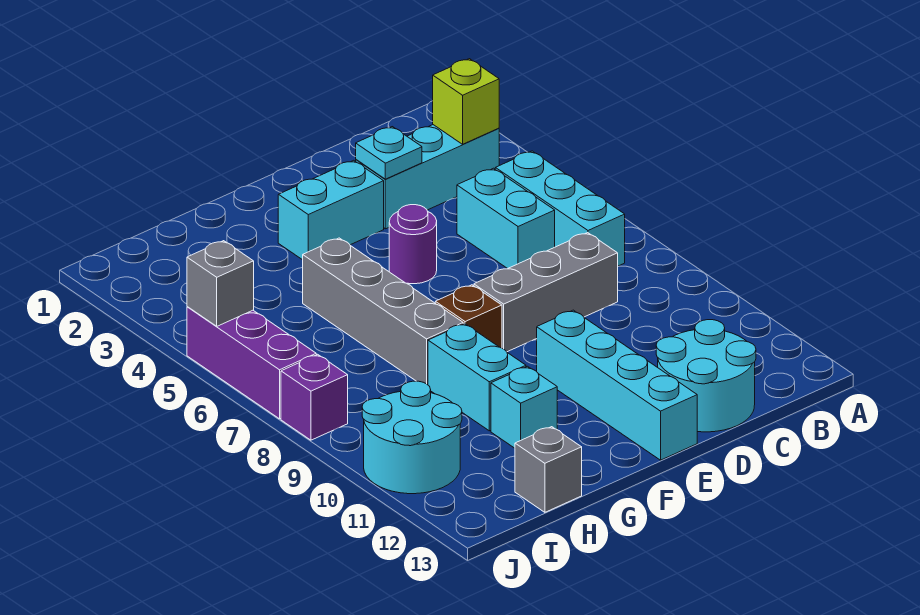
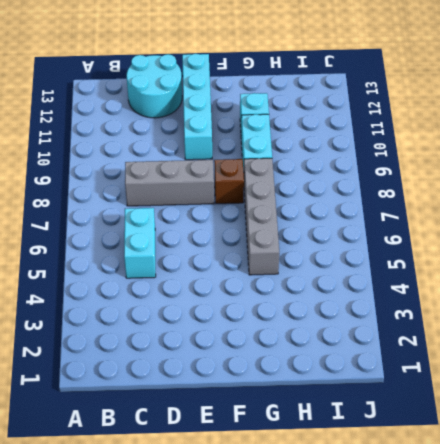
none -> cyan 1x3 brick [356,125,499,229]
none -> cyan 1x3 brick [495,151,625,266]
none -> cyan 1x2 brick [278,160,384,260]

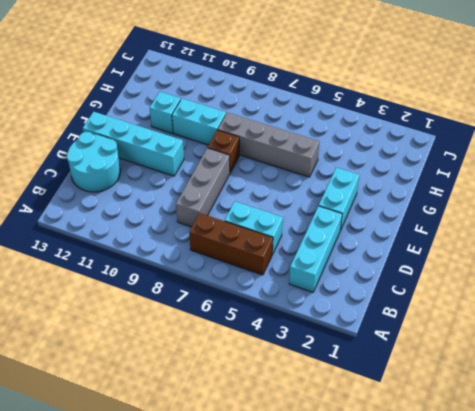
brown 1x3 brick [189,213,273,275] -> cyan 1x3 brick [495,151,625,266]
none -> purple 1x1 round brick [389,205,437,284]
none -> grey 1x1 brick [515,427,582,512]
none -> cyan 2x2 round brick [362,381,462,494]

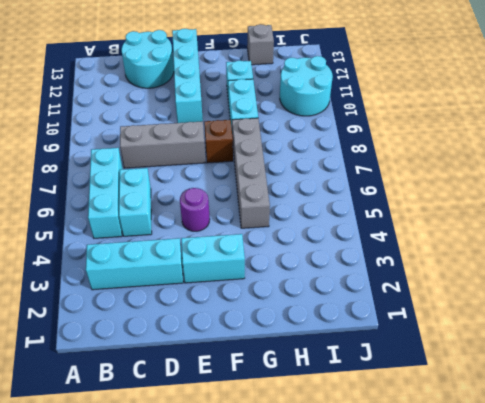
none -> purple 1x3 brick [187,307,316,419]
none -> purple 1x1 brick [281,354,348,440]
none -> lime 1x1 brick [433,59,499,144]

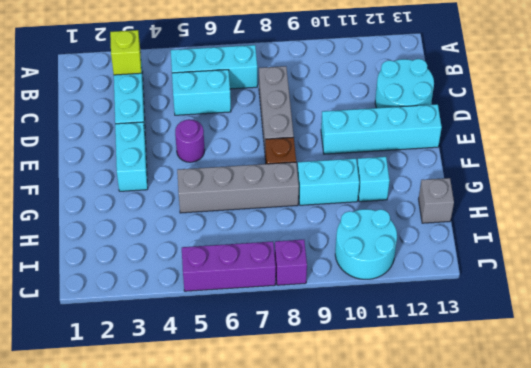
none -> cyan 1x1 plate [356,127,422,179]
none -> grey 1x1 brick [187,241,254,326]

